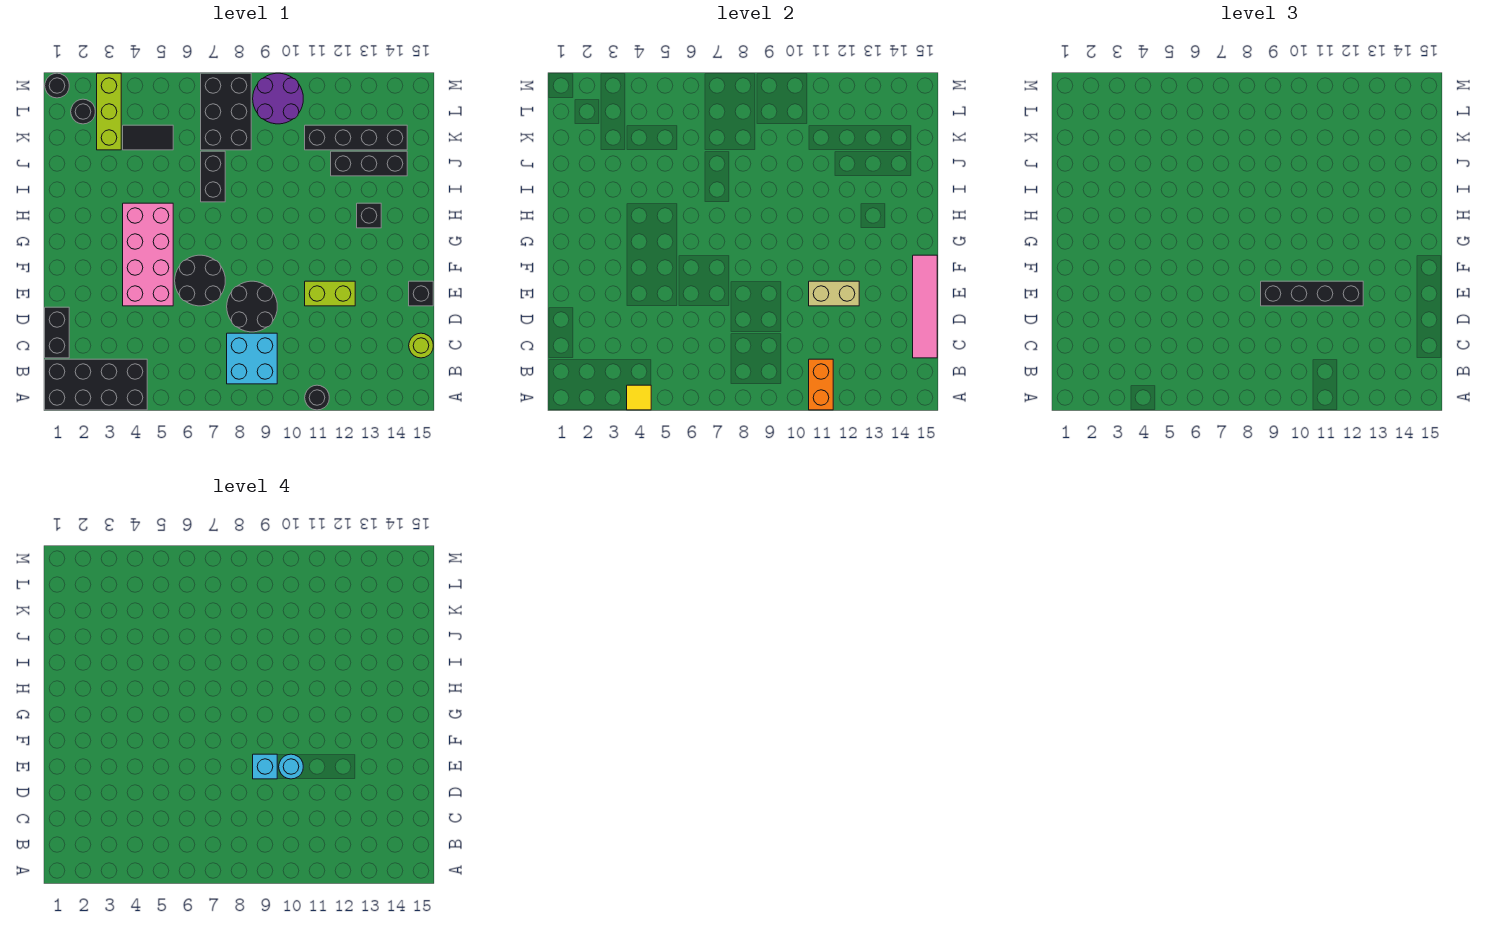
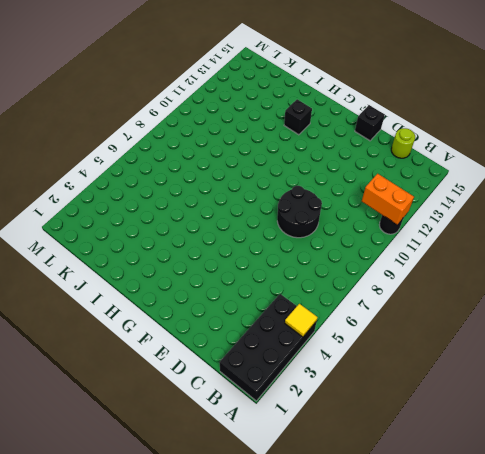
none -> cyan 2x2 brick [227,333,277,384]
none -> black 1x2 brick [45,307,69,358]
none -> pink 2x4 brick [123,203,173,306]

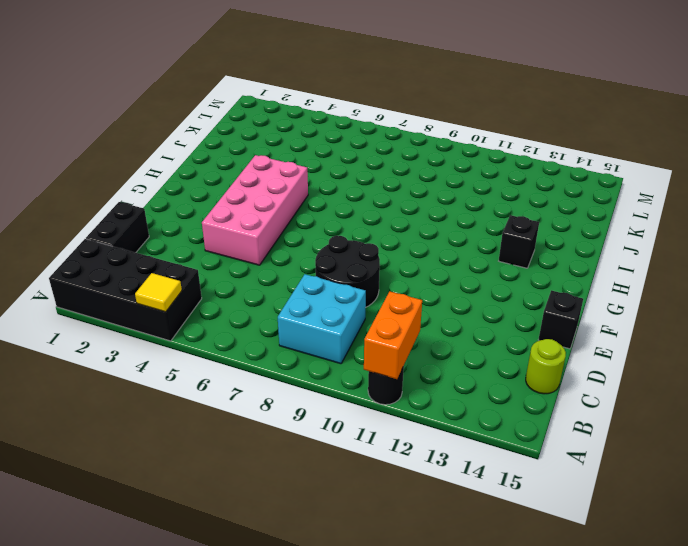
none -> black 2x2 round brick [175,255,225,306]
none -> lime 1x2 brick [305,281,355,306]
none -> black 1x2 brick [201,151,225,202]

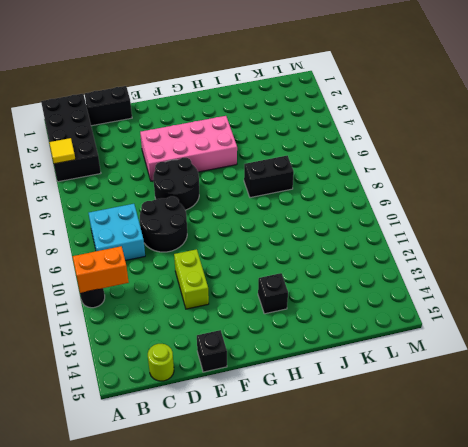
none -> black 1x3 brick [331,151,407,176]
none -> lime 1x3 brick [97,73,121,150]
none -> black 1x2 tile [123,125,173,150]

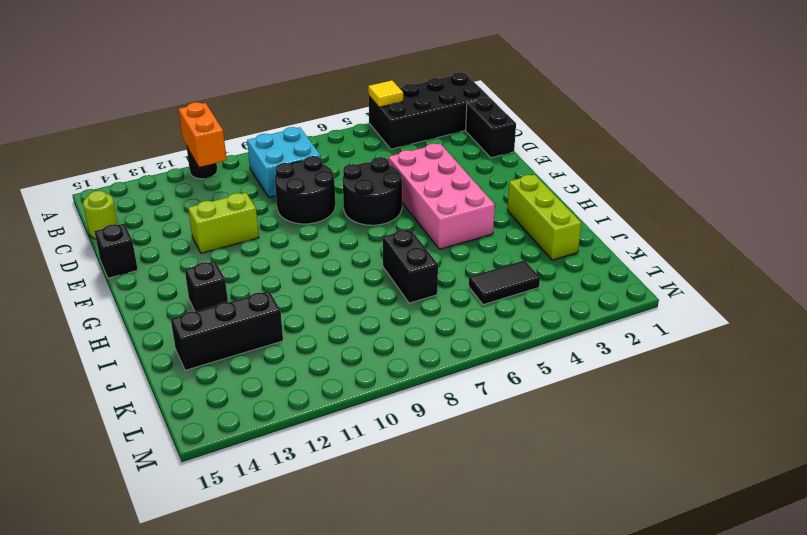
lime 1x3 brick [507,175,581,260] -> lime 1x3 brick moved to [97,73,121,150]
none -> black 2x3 brick [201,73,251,150]
none -> black 1x4 brick [305,125,407,150]
none -> black 1x1 round brick [71,99,95,124]

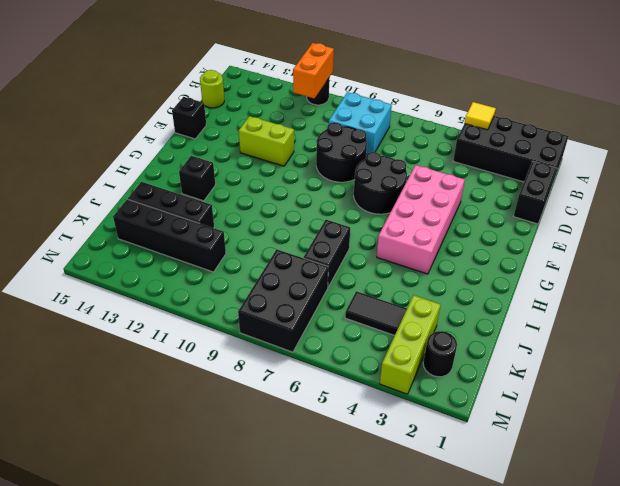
none -> purple 2x2 round brick [253,73,303,124]
none -> black 1x1 round brick [45,73,69,98]
none -> pink 1x4 tile [913,255,937,358]

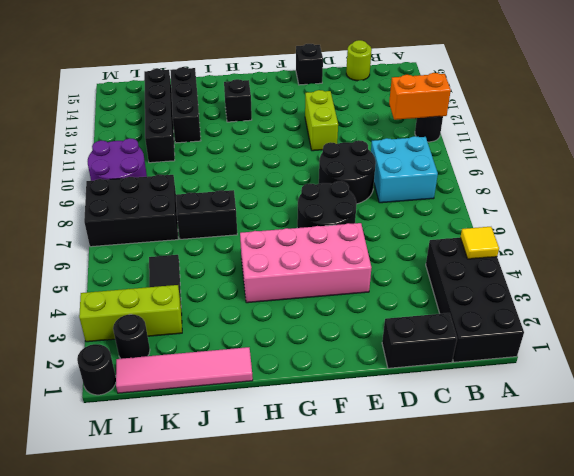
pink 1x4 tile [116,347,253,393] -> pink 1x4 tile moved to [913,255,937,358]
none -> tan 1x2 brick [809,281,859,306]
none -> black 1x4 brick [1261,281,1363,306]
none -> cyan 1x1 brick [253,754,277,779]

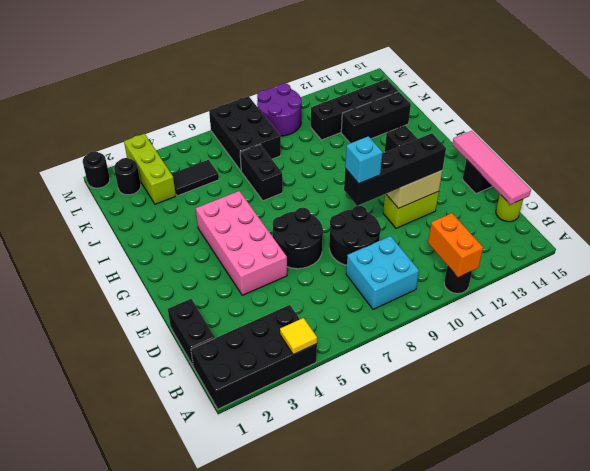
none -> cyan 1x1 round brick [279,754,303,779]

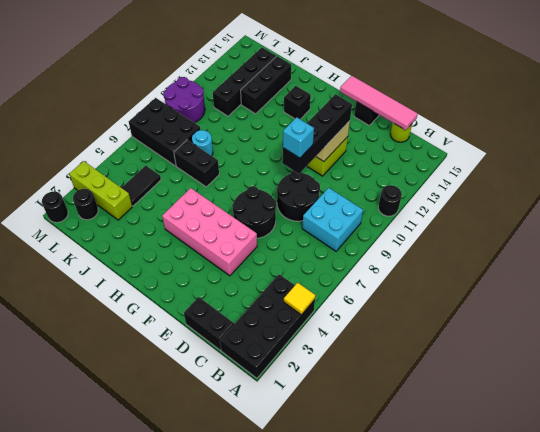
cyan 1x1 round brick [192,130,213,156] -> cyan 1x1 round brick moved to [279,754,303,779]
none -> orange 1x2 brick [809,359,833,410]

